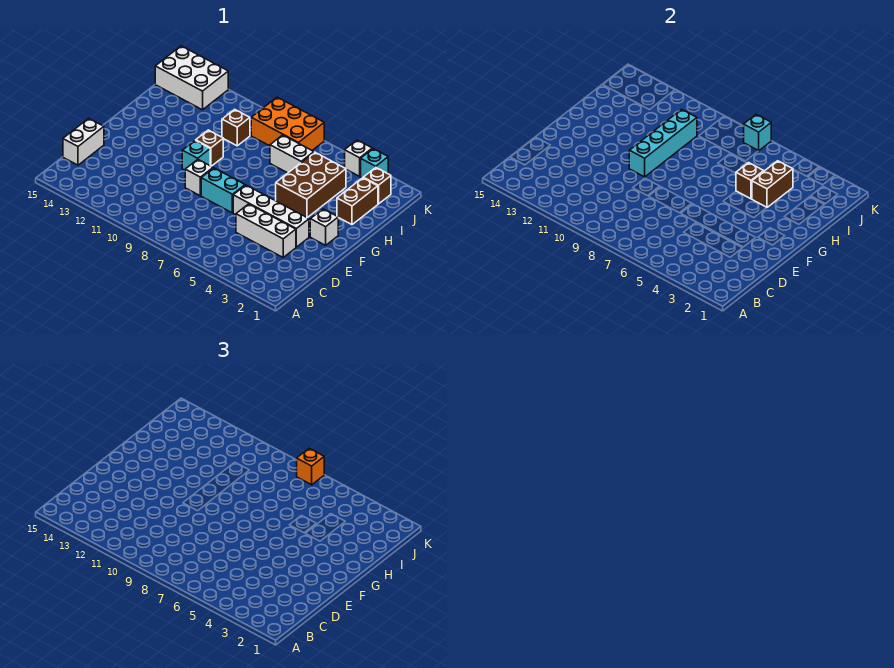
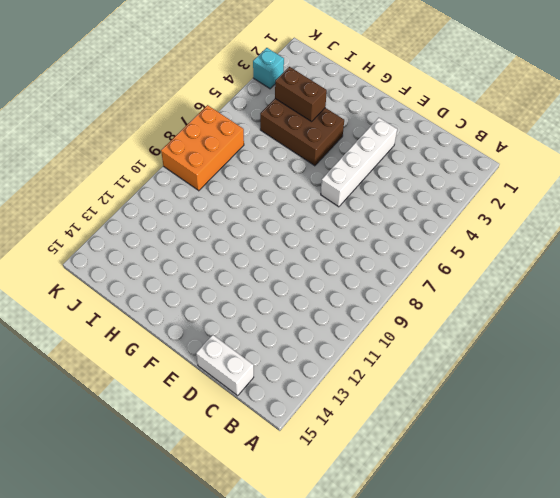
none -> white 1x3 brick [236,204,296,257]
none -> cyan 1x2 brick [201,168,245,213]
none -> white 1x1 brick [185,160,213,196]

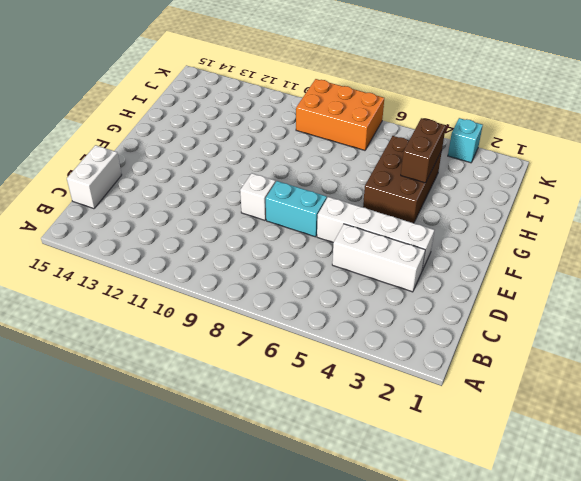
none -> white 1x1 brick [310,209,338,245]
none -> cyan 1x1 brick [182,140,210,170]
none -> brown 1x1 brick [196,130,223,166]

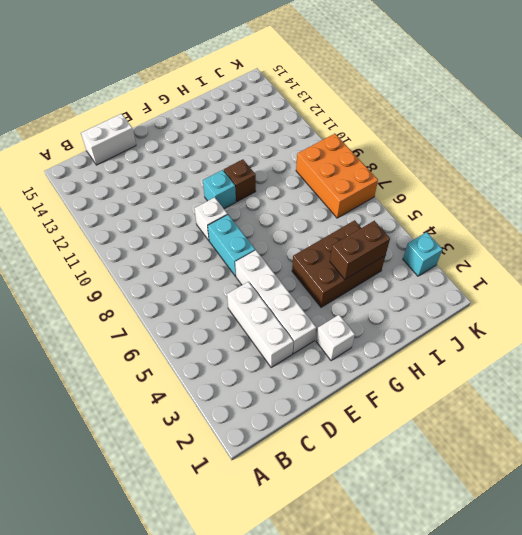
none -> brown 1x2 brick [337,178,378,225]
none -> white 1x2 brick [270,135,314,173]
none -> brown 1x1 brick [222,109,250,146]

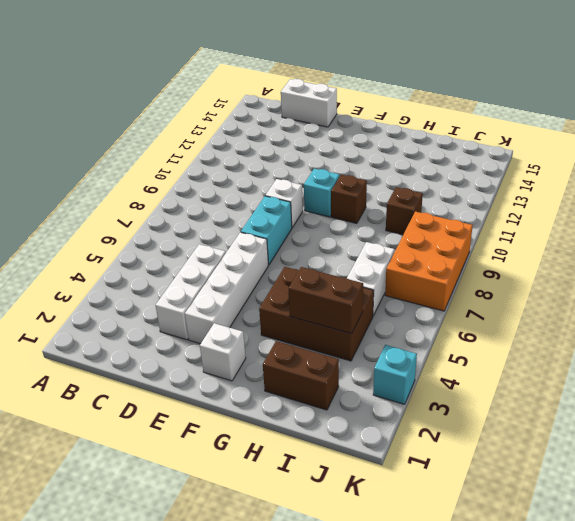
none -> brown 1x1 brick [363,168,391,204]
none -> white 2x3 brick [155,46,228,110]
none -> white 1x1 brick [345,140,372,176]

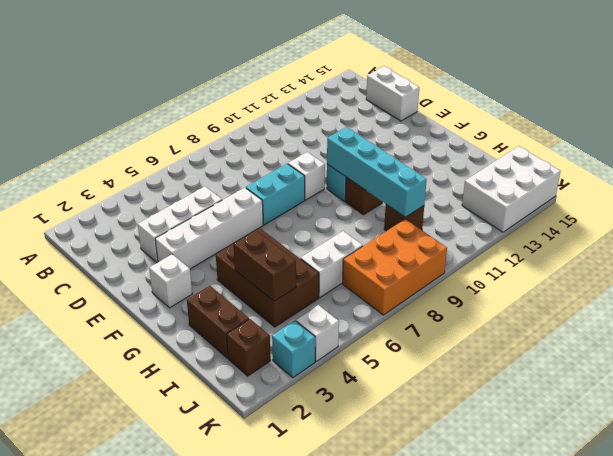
none -> brown 1x1 brick [736,163,764,199]
none -> cyan 1x1 brick [743,114,771,151]
none -> orange 1x1 brick [297,448,324,485]

